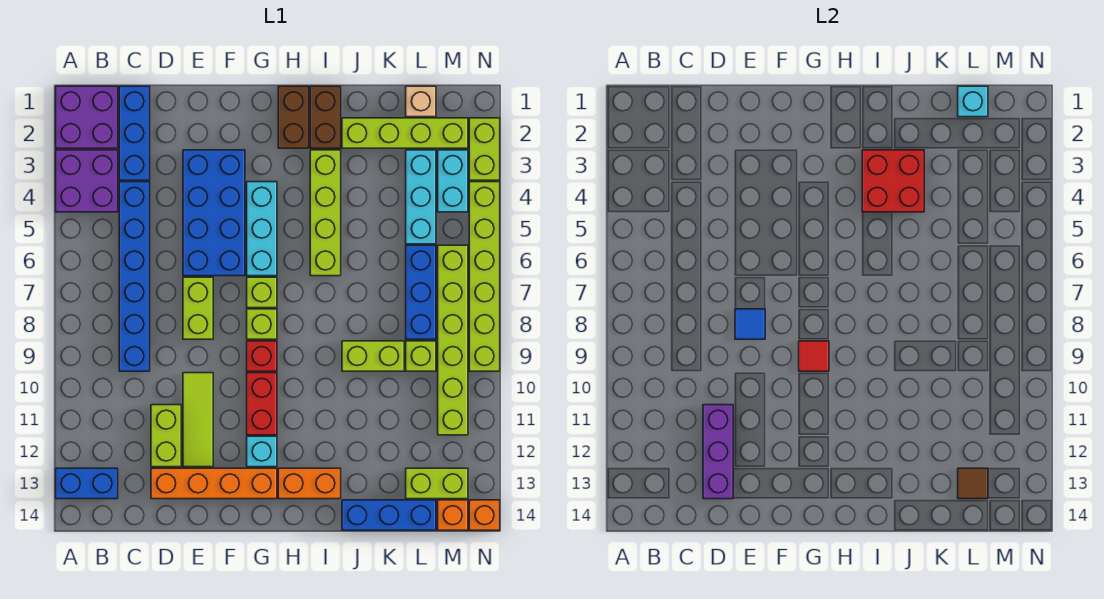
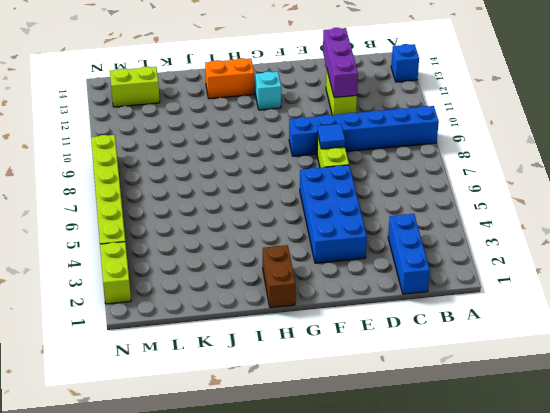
blue 1x6 brick [289,106,439,156] -> blue 1x6 brick turned to [119,182,150,371]
blue 1x1 brick [391,44,419,82] -> blue 1x2 brick [56,468,118,499]
none -> purple 2x2 brick [56,86,118,148]
none -> purple 2x2 brick [56,150,118,212]
none -> orange 1x4 brick [151,468,277,499]
none -> lime 1x3 tile [183,373,213,467]

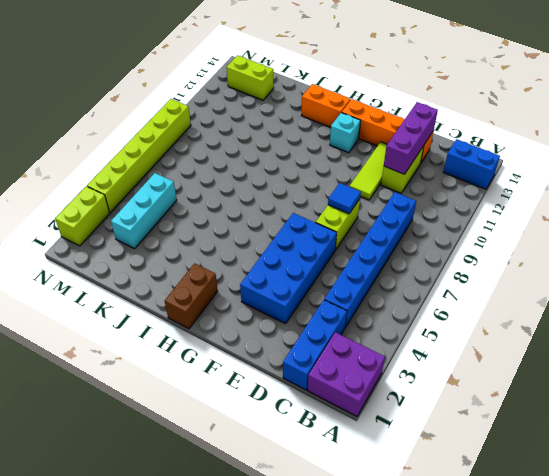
none -> purple 2x2 brick [56,150,118,212]
none -> cyan 1x3 brick [247,182,277,276]
none -> lime 1x1 brick [247,277,277,308]
none -> lime 1x1 brick [247,309,277,339]

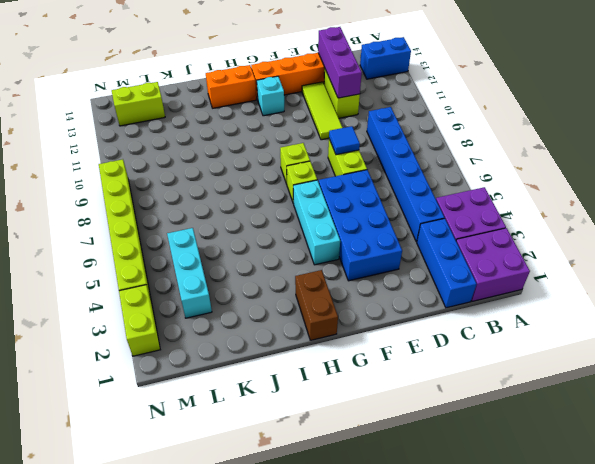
none -> red 1x1 brick [247,341,277,371]
none -> red 1x2 brick [247,373,277,435]
none -> brown 1x2 brick [310,86,341,148]
none -> lime 1x4 brick [310,150,341,276]

